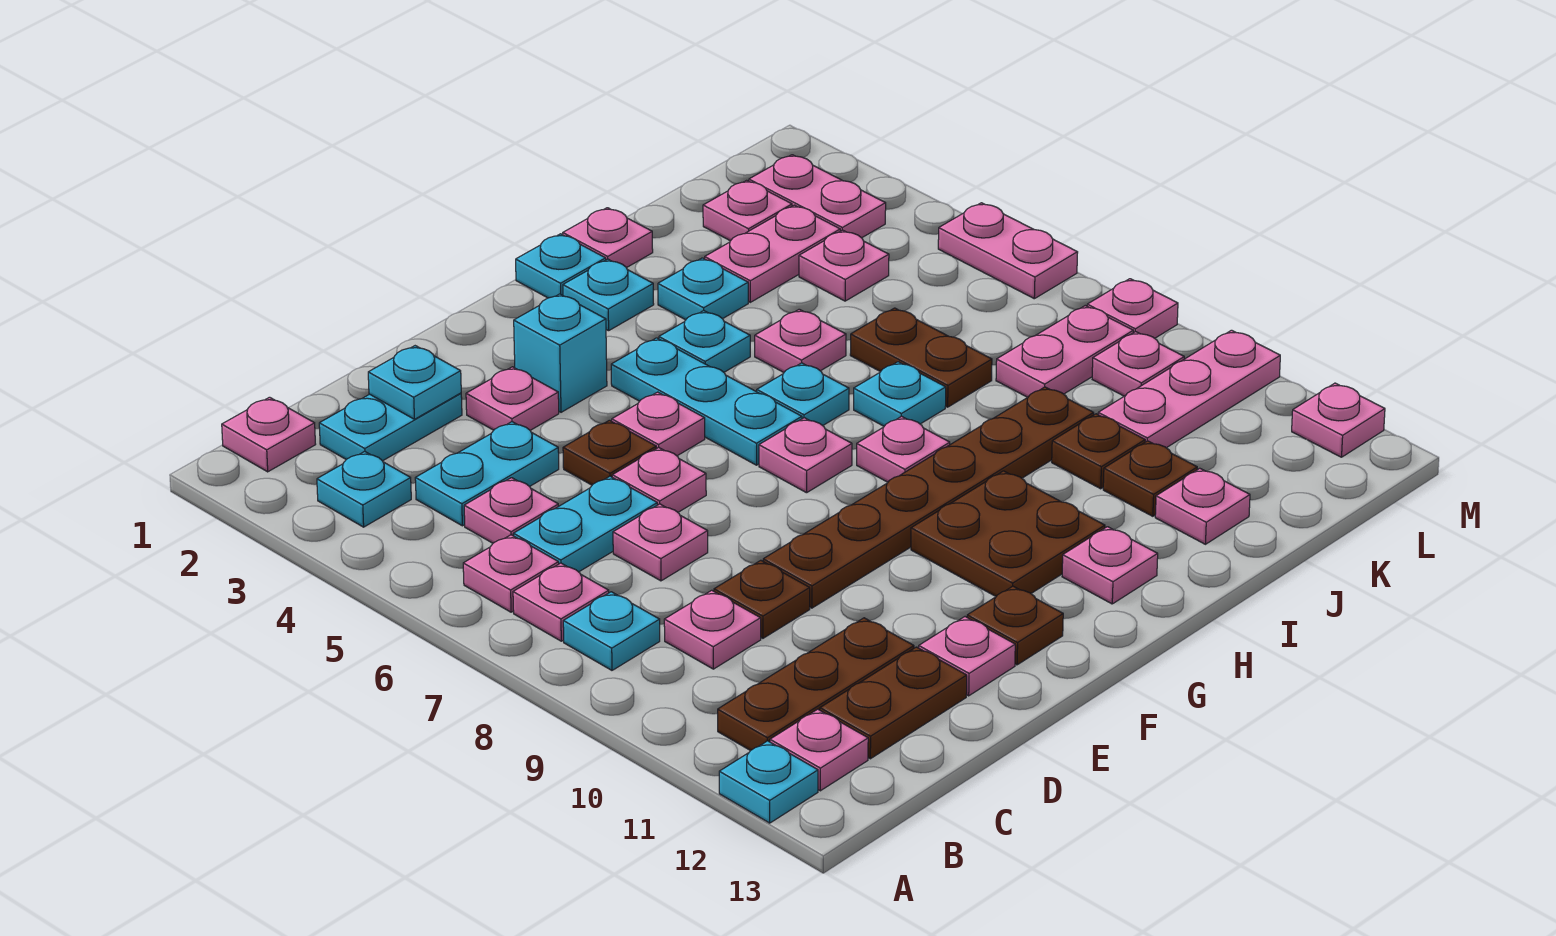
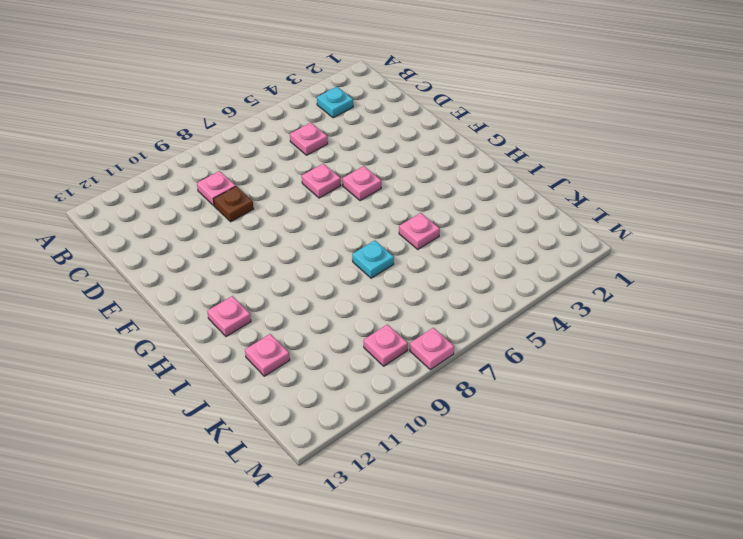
none -> cyan 1x1 plate [719,741,818,823]
none -> pink 1x1 plate [222,397,316,472]
none -> pink 1x1 plate [463,535,559,612]
none -> pink 1x1 plate [513,563,609,641]

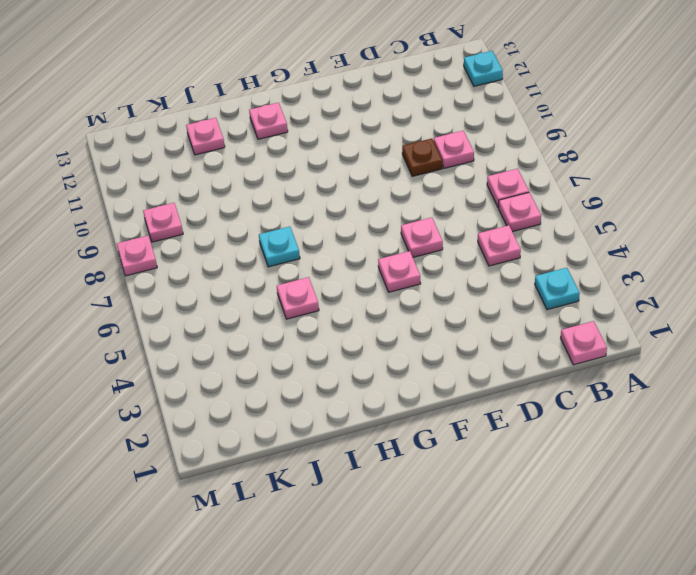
none -> cyan 1x1 plate [563,592,660,670]
none -> brown 1x3 plate [718,618,914,751]
none -> pink 1x1 plate [770,709,868,791]
none -> cyan 1x2 plate [319,393,462,461]

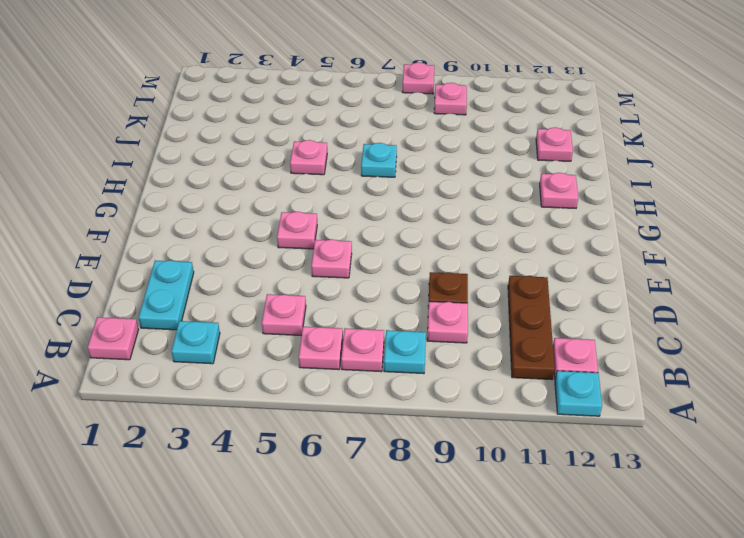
none -> cyan 1x2 plate [415,422,559,526]
none -> cyan 1x2 plate [513,476,657,572]
none -> brown 1x2 plate [820,647,967,759]
none -> pink 1x1 plate [613,504,708,581]

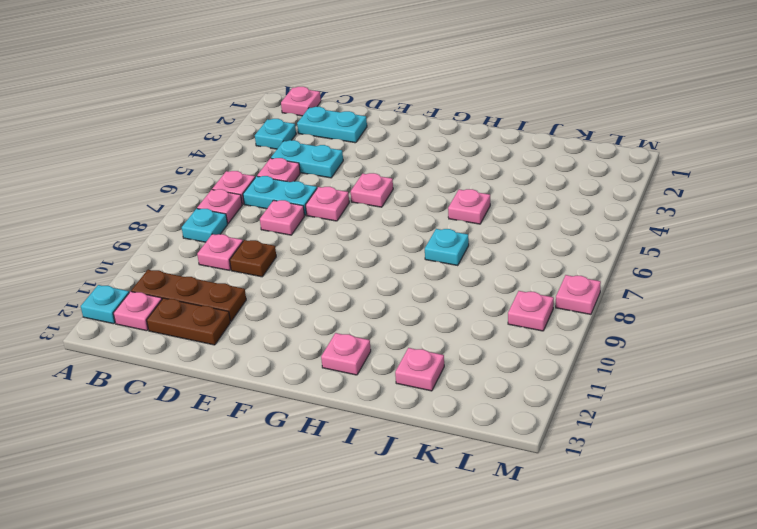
none -> pink 1x1 plate [466,367,559,430]
none -> brown 1x1 plate [563,420,656,485]
none -> brown 1x6 plate [763,387,1094,608]
none -> pink 1x1 plate [919,617,1015,696]

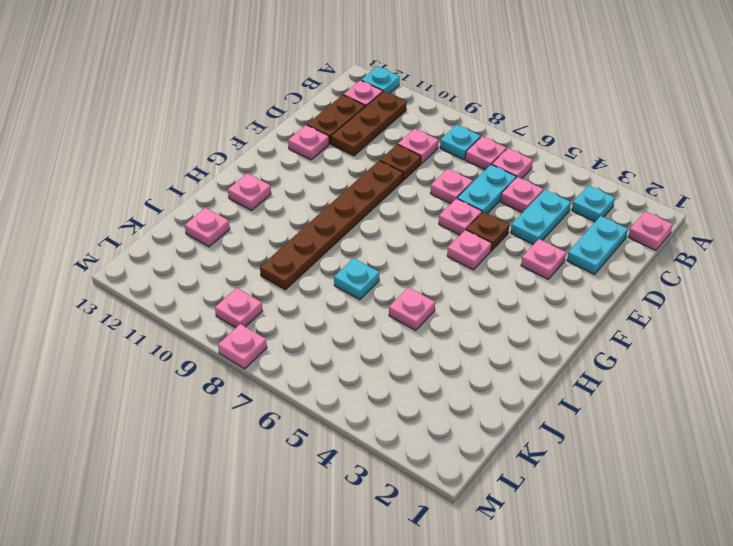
none -> cyan 1x1 brick [514,294,607,412]
none -> brown 1x1 plate [967,586,1063,665]
none -> cyan 1x3 plate [611,338,802,465]
none -> pink 1x1 plate [759,418,852,493]

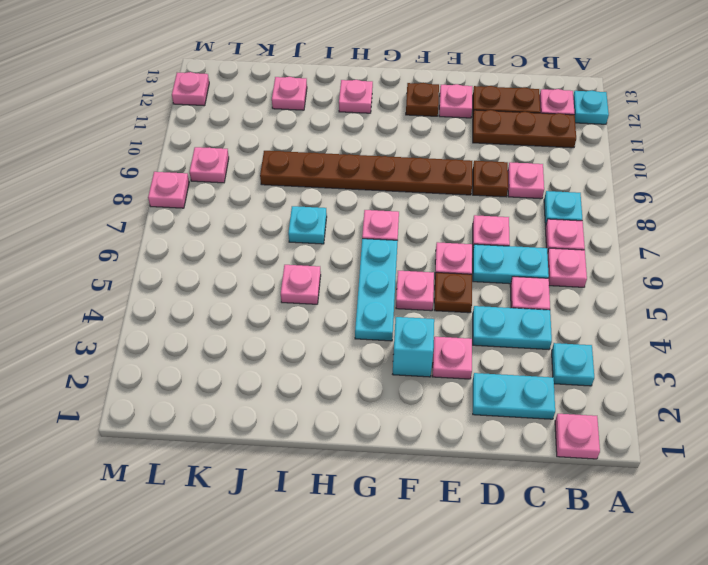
none -> brown 2x2 plate [911,471,1105,596]
none -> cyan 1x1 plate [516,234,606,298]
none -> cyan 1x1 plate [563,259,654,331]
none -> cyan 1x1 plate [659,311,750,372]

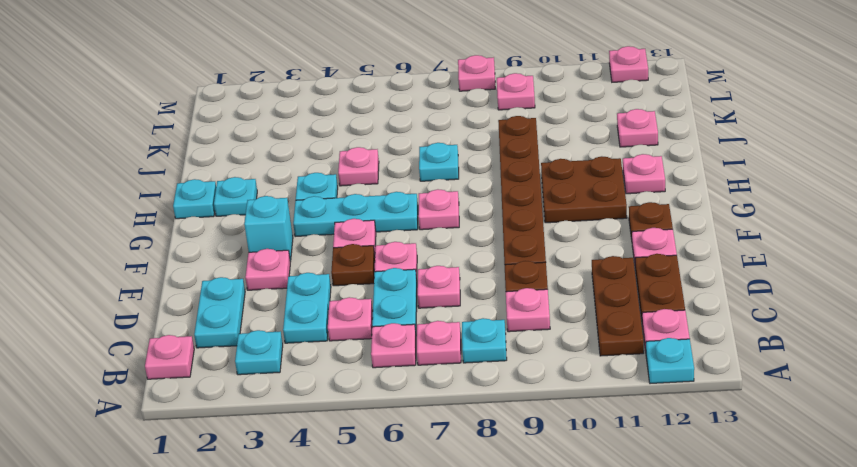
none -> cyan 1x1 plate [757,363,849,426]
none -> pink 1x1 plate [857,416,950,482]
none -> pink 1x1 plate [563,208,653,268]
none -> cyan 1x1 plate [658,258,748,320]

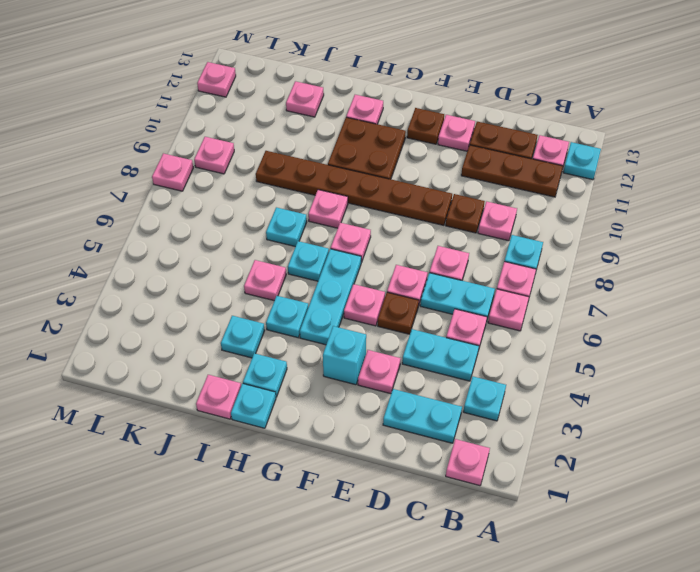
none -> pink 1x2 plate [705,205,840,302]
none -> brown 1x2 plate [850,308,992,407]
none -> brown 1x1 plate [1052,414,1145,489]
none -> brown 1x1 plate [1103,441,1197,516]

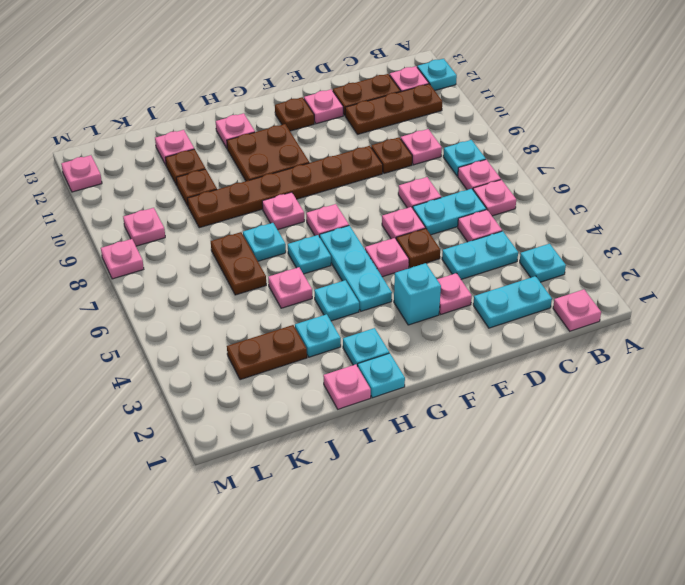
brown 1x2 plate [227,325,307,380] -> pink 1x2 plate [705,205,840,302]
none -> pink 1x1 plate [703,180,792,241]
none -> pink 1x1 plate [799,230,889,301]
none -> pink 1x2 plate [996,306,1133,397]
none -> pink 1x3 plate [1098,330,1280,448]

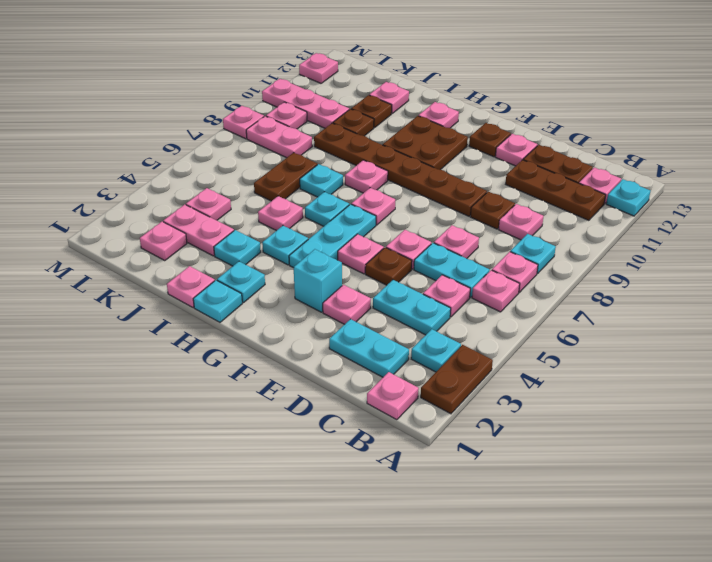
brown 1x2 plate [421,345,493,414] -> none
none -> pink 1x2 plate [749,155,886,238]
none -> pink 1x2 plate [938,203,1078,299]
none -> cyan 1x1 plate [368,346,461,419]

